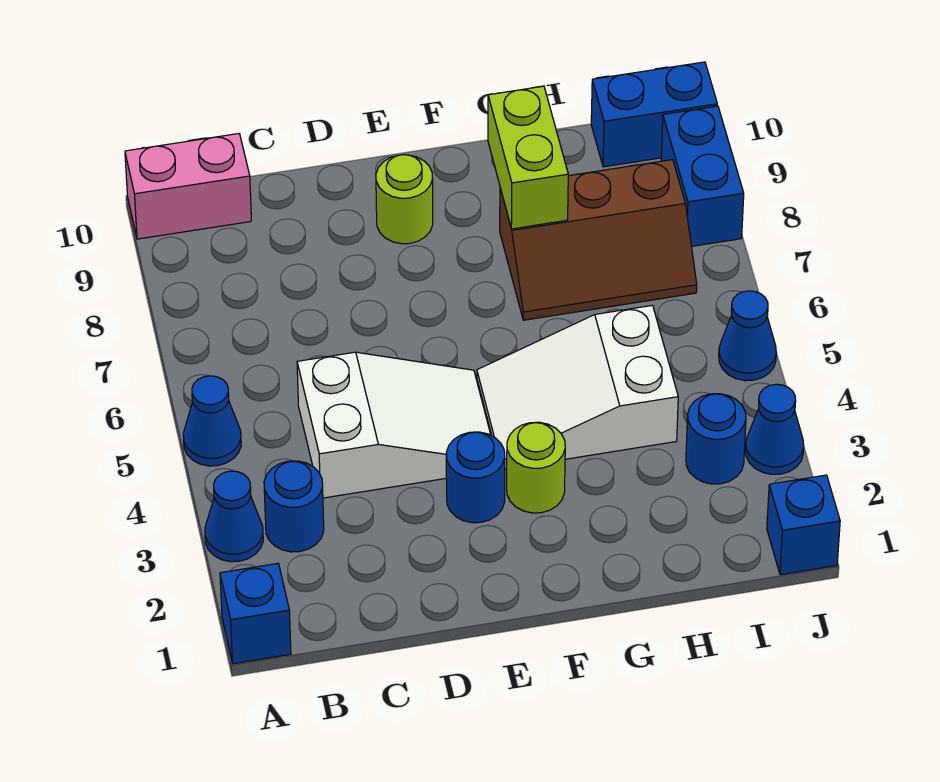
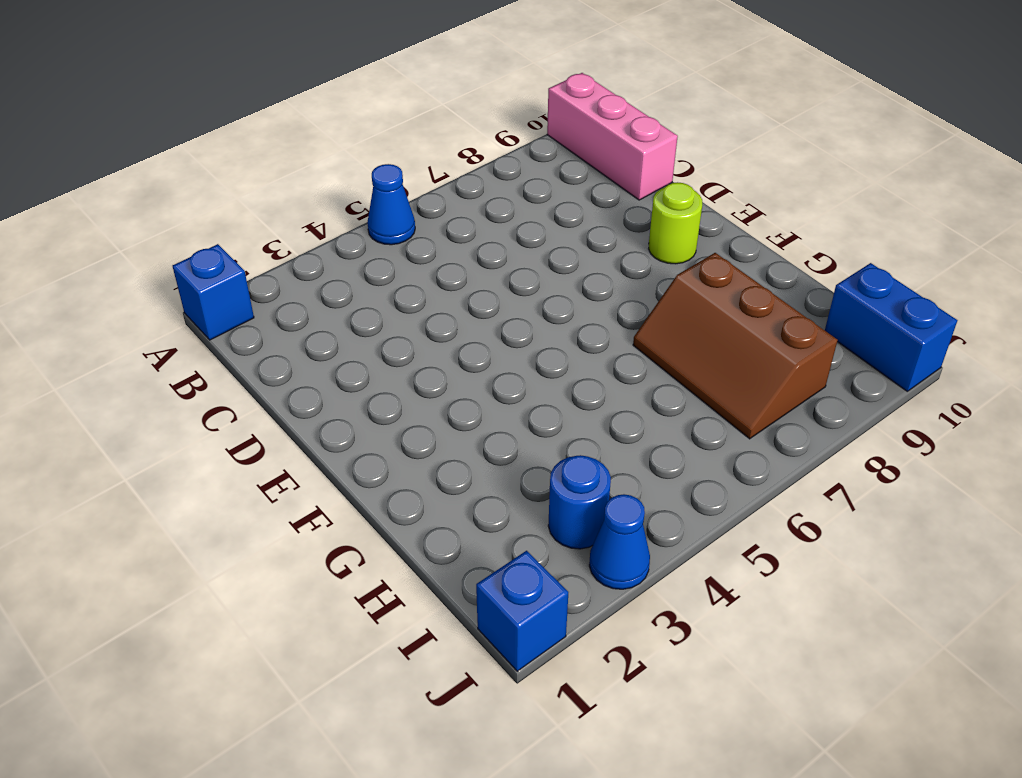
pink 1x3 brick [547,73,678,200] -> pink 1x2 brick [125,134,251,239]
none -> blue 1x1 cone [205,471,263,562]
none -> blue 1x1 round brick [264,461,324,552]
none -> white 2x3 slope [297,352,491,498]

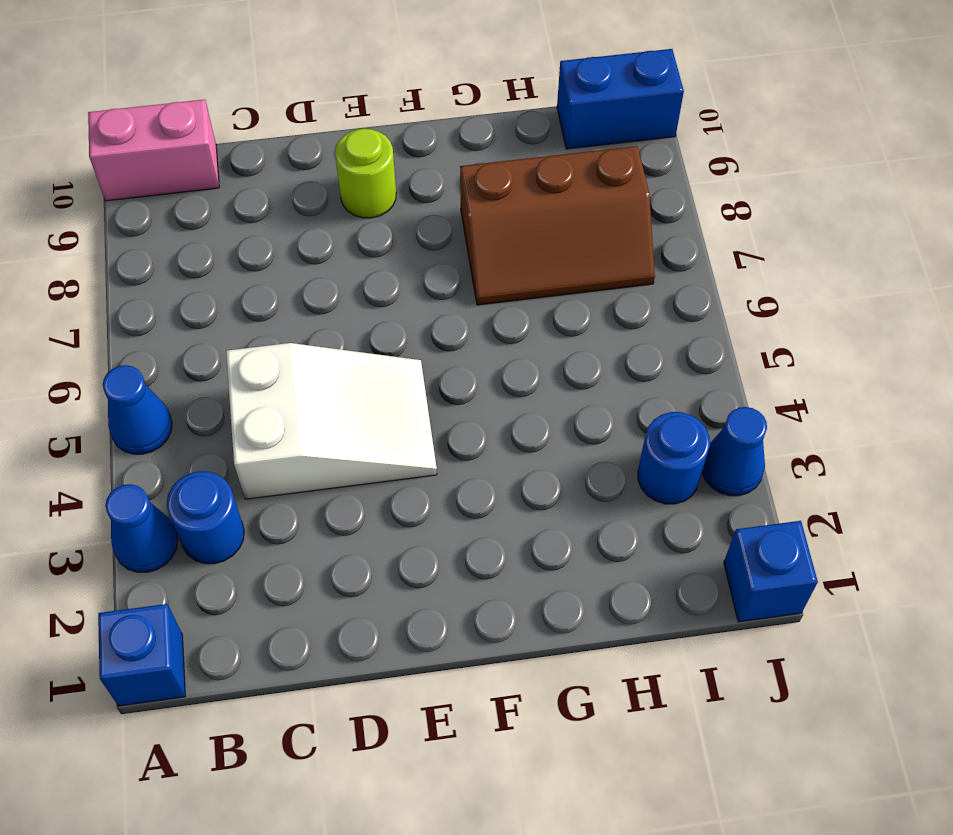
none -> blue 1x1 round brick [446,432,505,523]
none -> lime 1x1 round brick [507,422,565,513]
none -> white 2x3 slope [477,305,678,469]

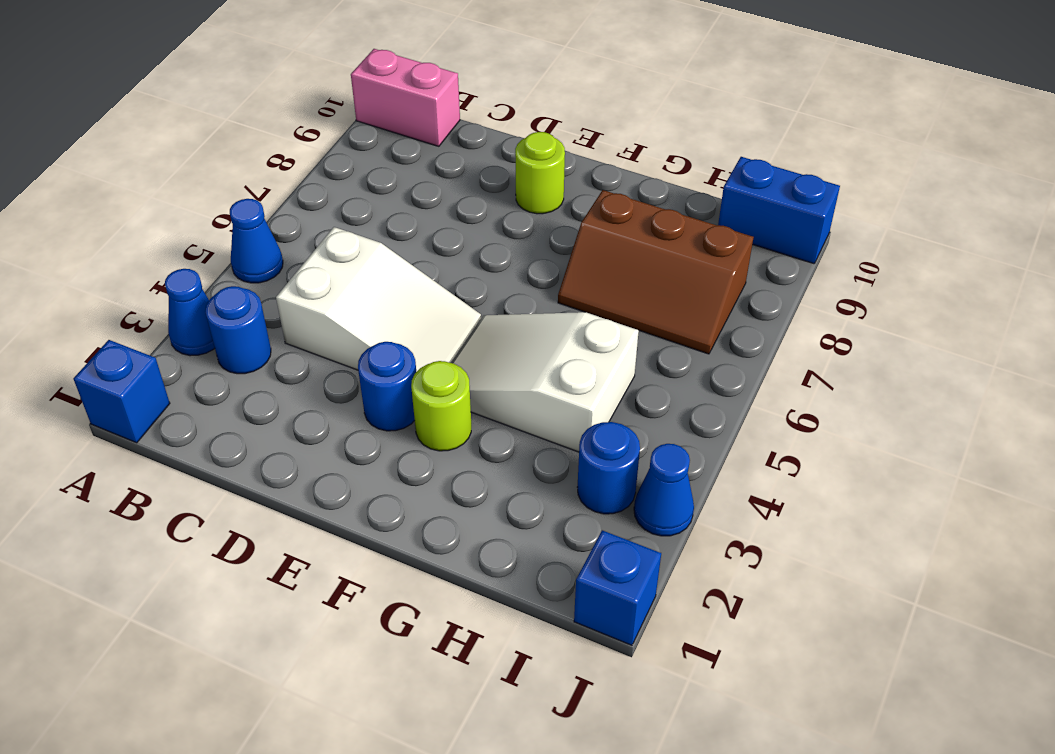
none -> blue 1x1 cone [719,291,776,381]
none -> blue 1x2 brick [661,106,744,246]
none -> lime 1x2 brick [488,86,568,229]

